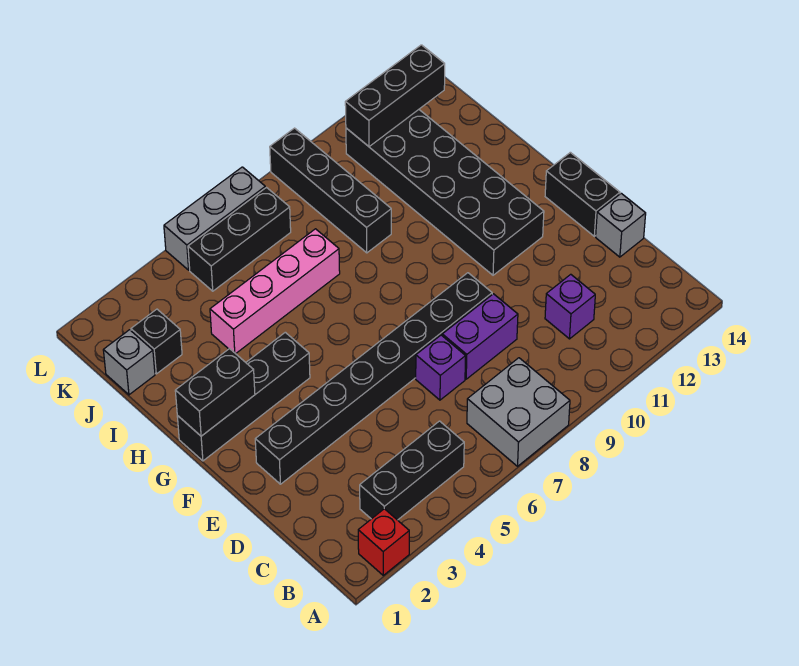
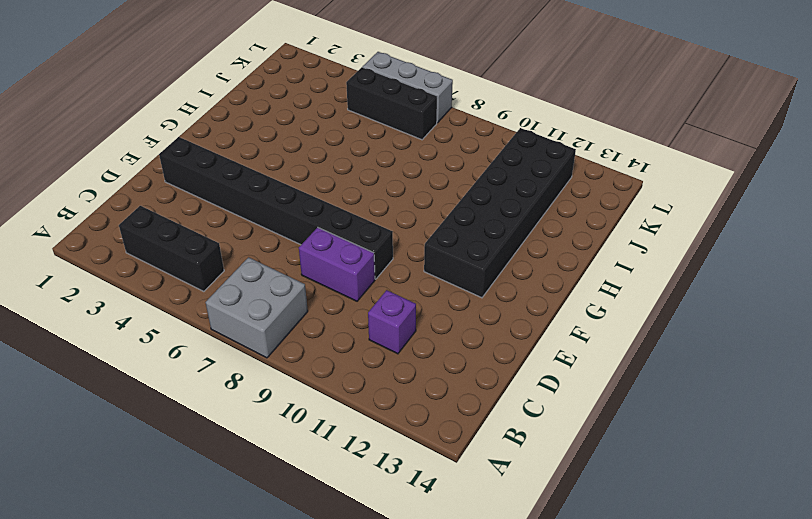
none -> red 1x1 brick [358,509,409,575]
none -> purple 1x1 brick [416,335,466,400]
none -> grey 1x1 brick [596,193,646,257]

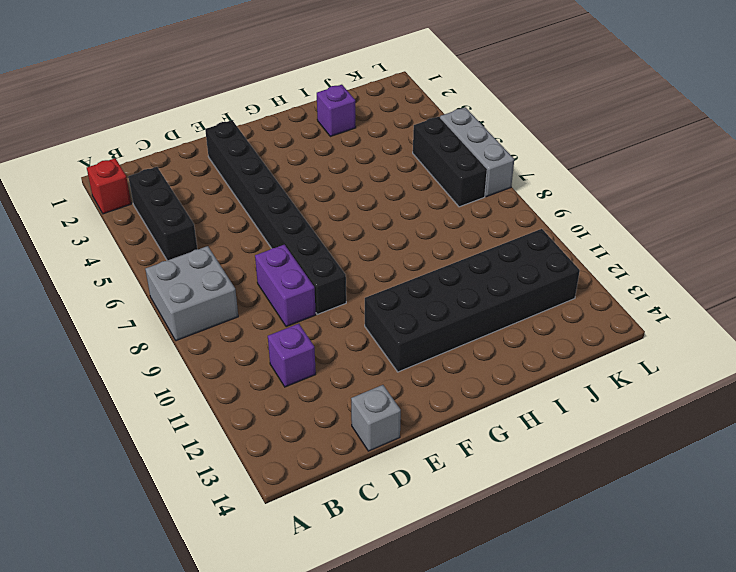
purple 1x1 brick [317,85,356,137] -> purple 1x1 brick moved to [416,335,466,400]
none -> black 1x2 brick [545,152,620,236]
none -> black 1x4 brick [177,332,310,461]
none -> pink 1x4 brick [210,229,340,354]

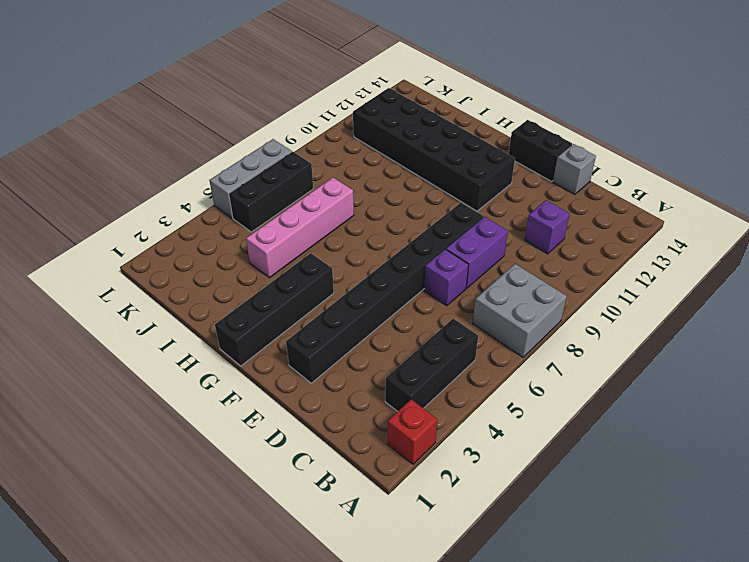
none -> black 1x4 brick [270,128,391,253]
none -> grey 1x1 brick [103,330,155,395]
none -> black 1x1 brick [131,309,182,374]

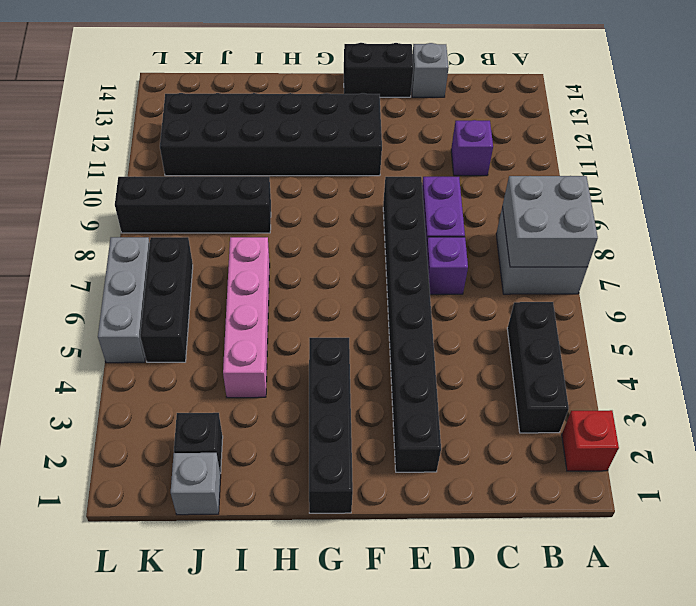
grey 2x2 brick [502,176,598,267] -> none
none -> black 1x2 brick [175,349,255,436]
none -> black 1x3 brick [345,45,445,147]

